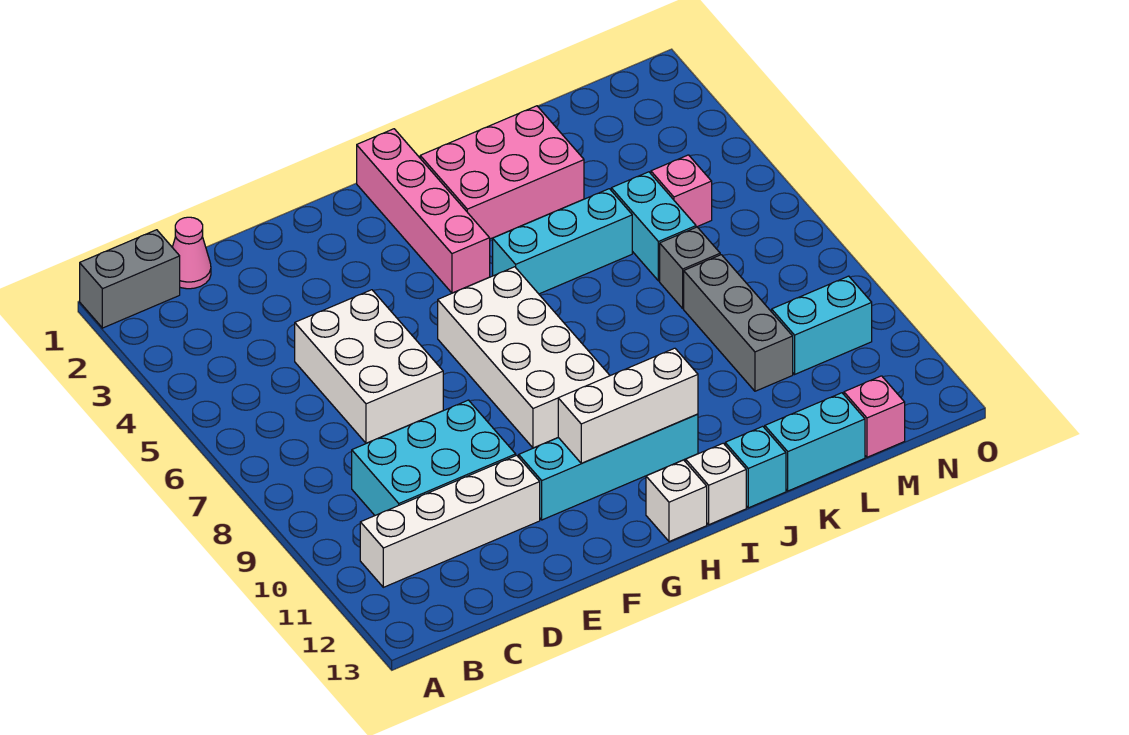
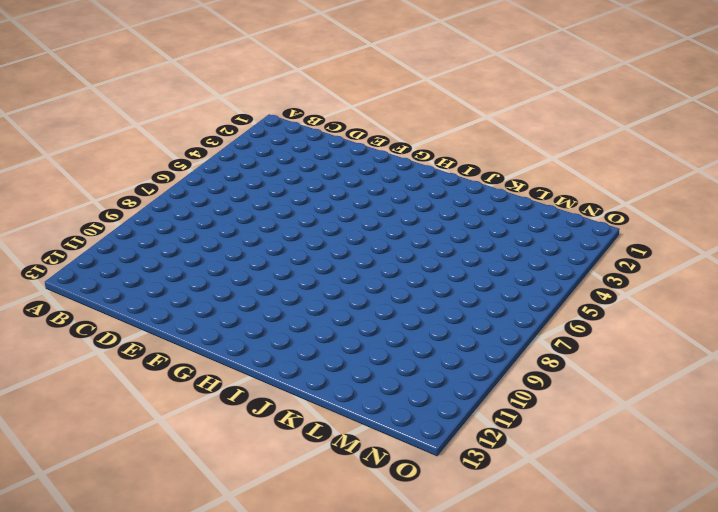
none -> grey 1x2 brick [80,230,180,328]
none -> white 1x4 brick [360,455,540,587]
none -> pink 1x1 cone [172,217,211,289]

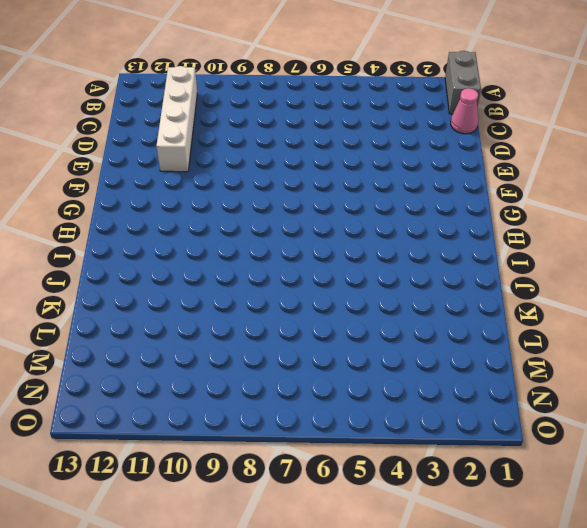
none -> cyan 2x3 brick [352,400,516,515]
none -> white 2x3 brick [295,290,443,443]
none -> cyan 1x4 brick [519,414,698,520]

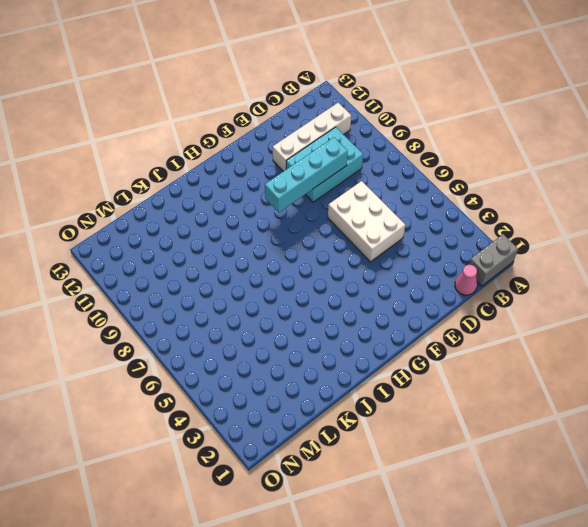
cyan 1x4 brick [265,137,348,212] -> cyan 1x4 brick moved to [519,414,698,520]
none -> white 2x4 brick [438,267,610,448]
none -> pink 1x4 brick [357,129,490,293]
none -> white 1x1 brick [646,460,707,542]

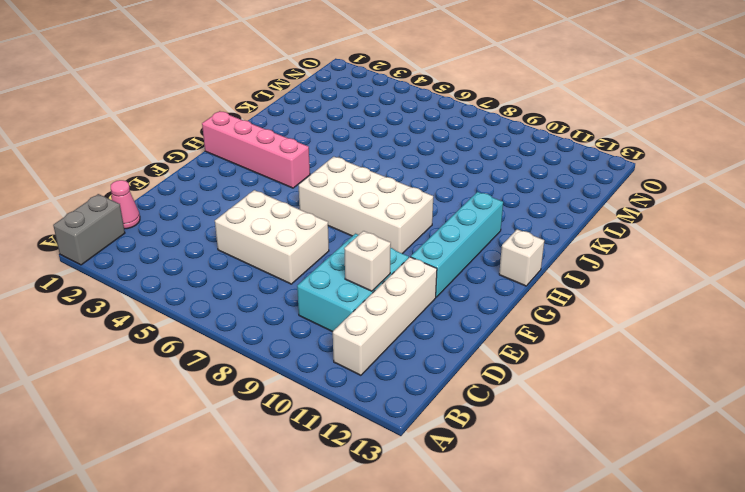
white 1x1 brick [344,231,391,291] -> white 1x1 brick moved to [686,443,746,525]
none -> pink 2x3 brick [420,106,584,239]
none -> cyan 1x3 brick [493,189,632,294]
none -> cyan 1x1 brick [725,426,786,508]

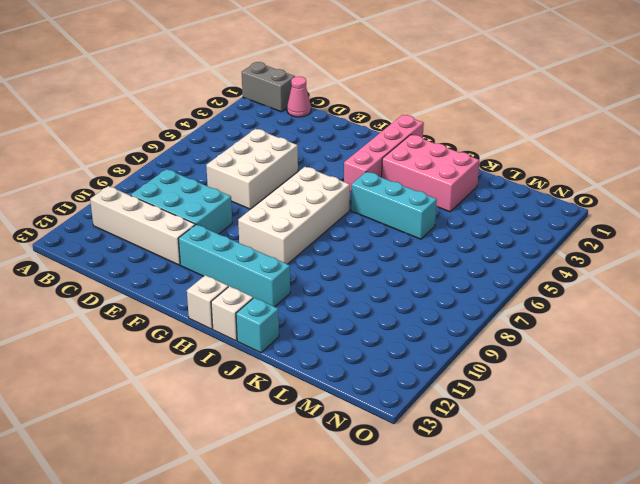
none -> cyan 1x2 brick [764,393,865,491]
none -> cyan 1x2 brick [611,172,696,281]
none -> grey 1x1 brick [660,227,720,308]

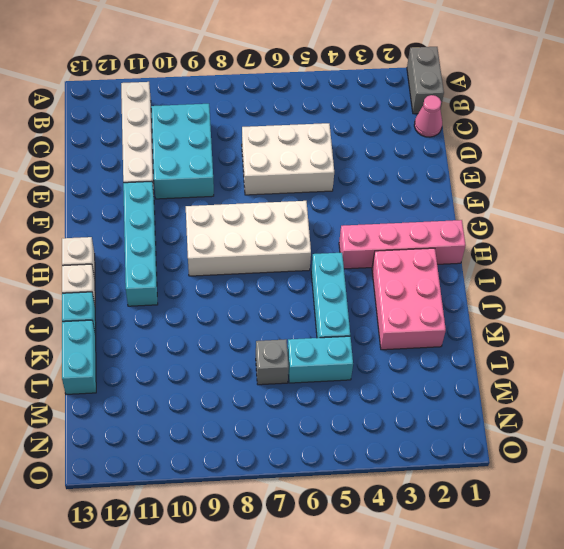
none -> grey 1x3 brick [684,255,793,391]
none -> pink 1x1 brick [651,155,712,227]
none -> cyan 1x2 brick [772,276,872,374]

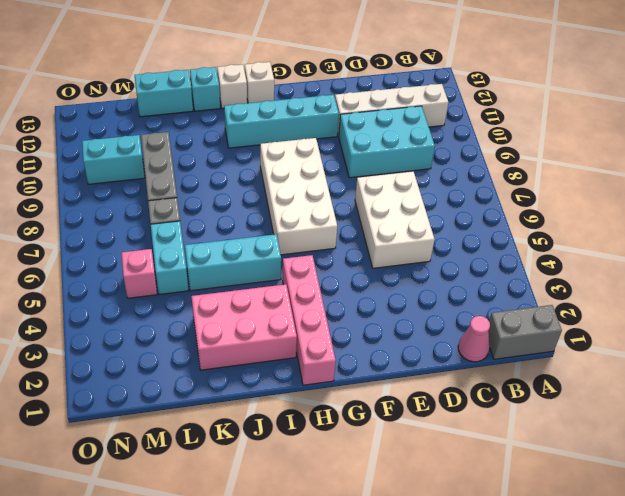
none -> pink 1x1 brick [844,376,905,457]
none -> white 1x3 brick [558,348,698,463]

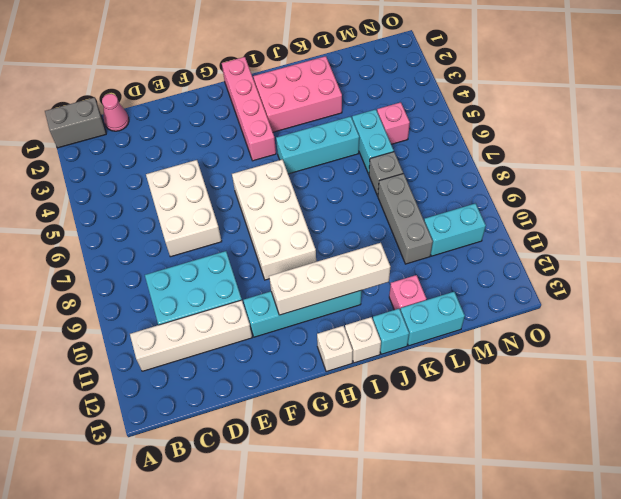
white 1x4 brick [269,243,390,315] -> white 1x3 brick [558,348,698,463]
pink 1x1 brick [389,275,426,310] -> pink 1x1 brick moved to [844,376,905,457]

